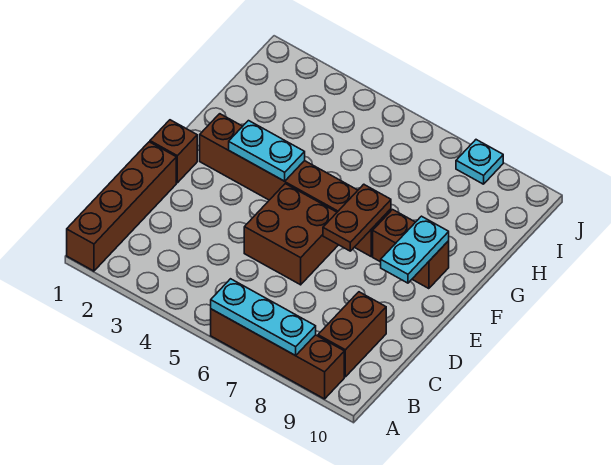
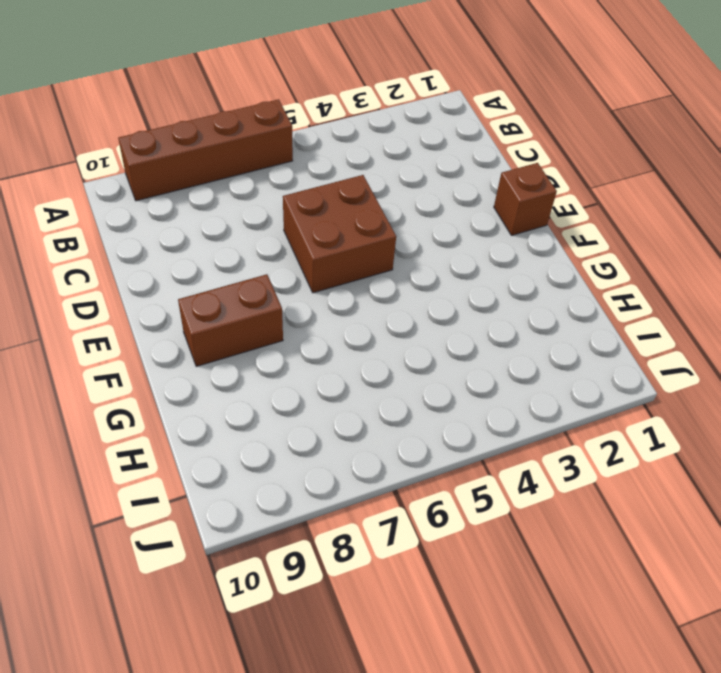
none -> brown 1x4 brick [67,142,176,271]
none -> brown 1x2 brick [318,292,386,377]
none -> brown 1x6 brick [200,114,391,256]

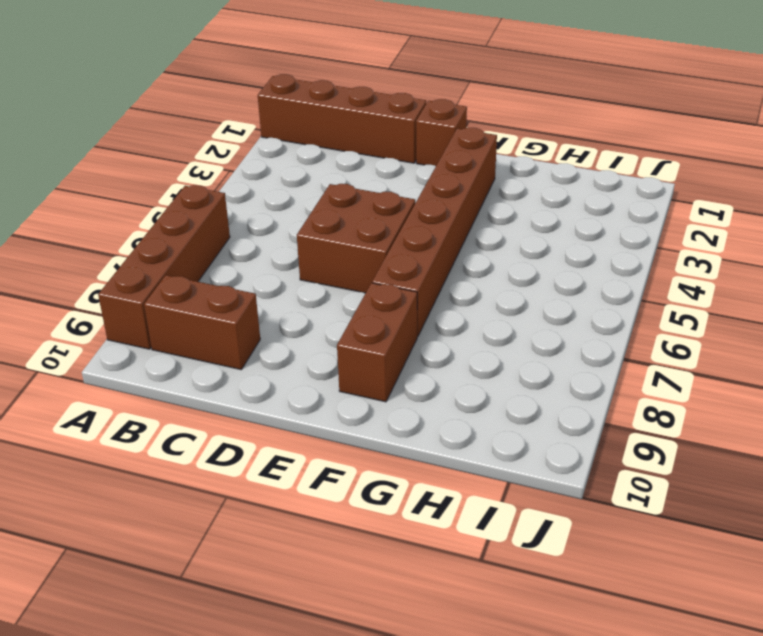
none -> cyan 1x1 plate [456,140,503,184]
none -> cyan 1x3 plate [211,279,316,356]
none -> brown 1x2 plate [323,184,391,251]

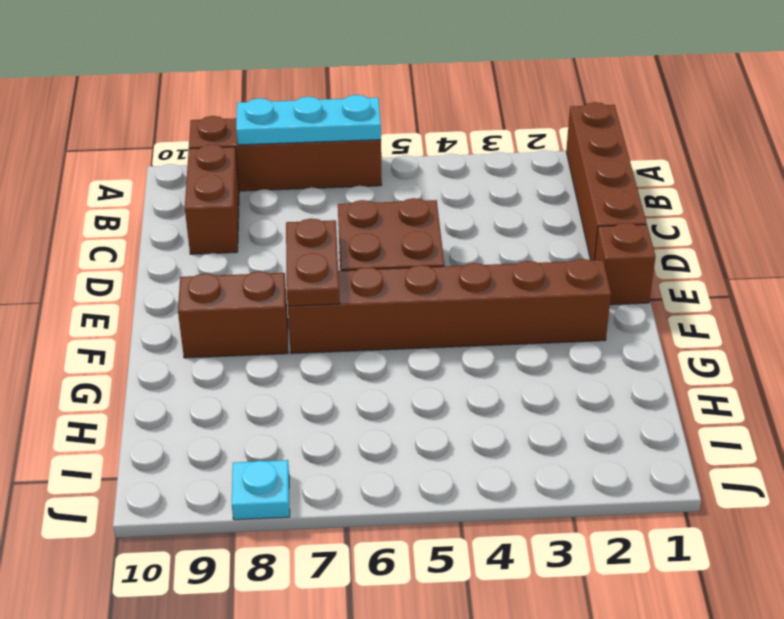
none -> cyan 1x2 plate [381,216,449,283]
none -> cyan 1x2 plate [229,121,305,181]

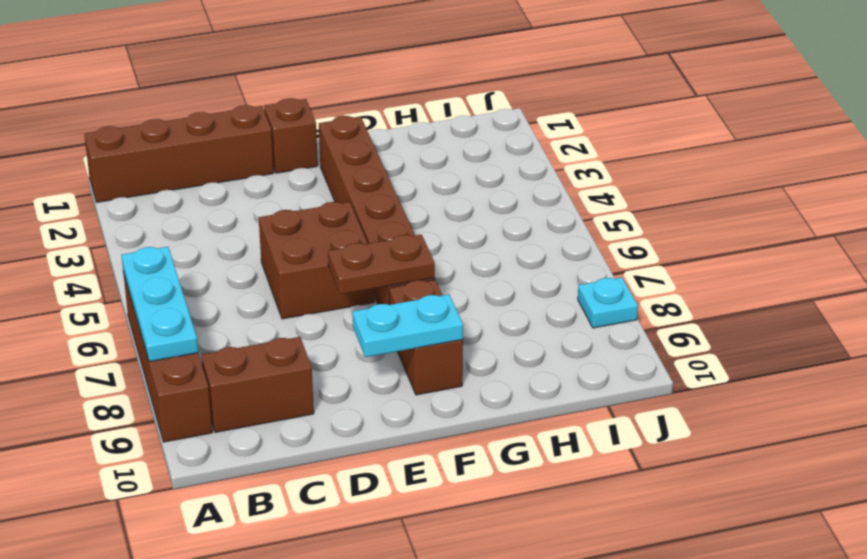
none -> cyan 1x2 plate [229,121,305,181]

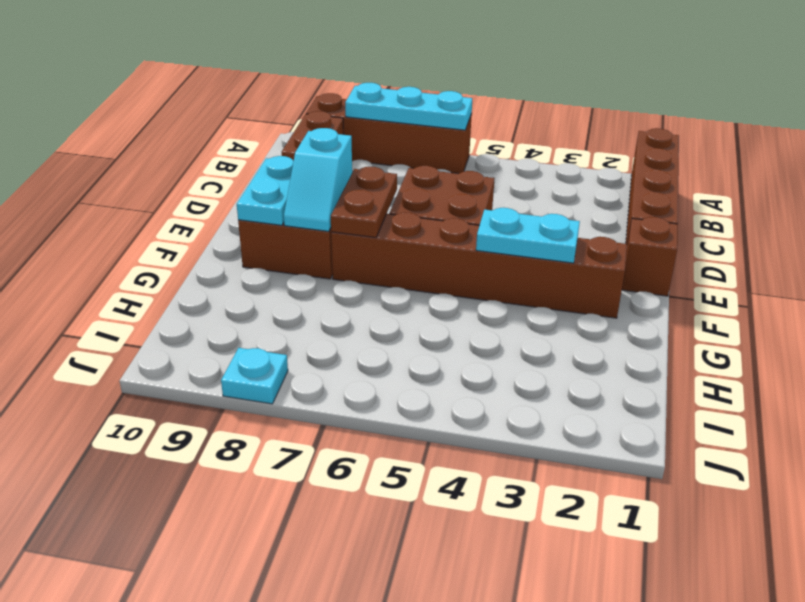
cyan 1x2 slope [284,128,352,231] -> none

